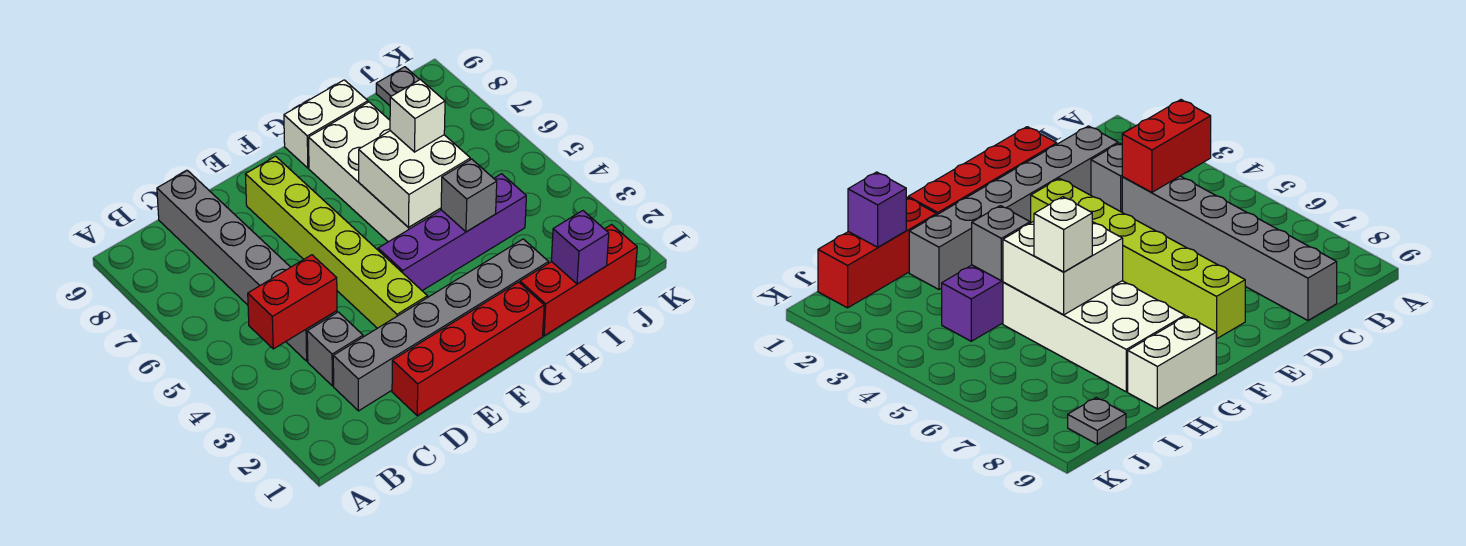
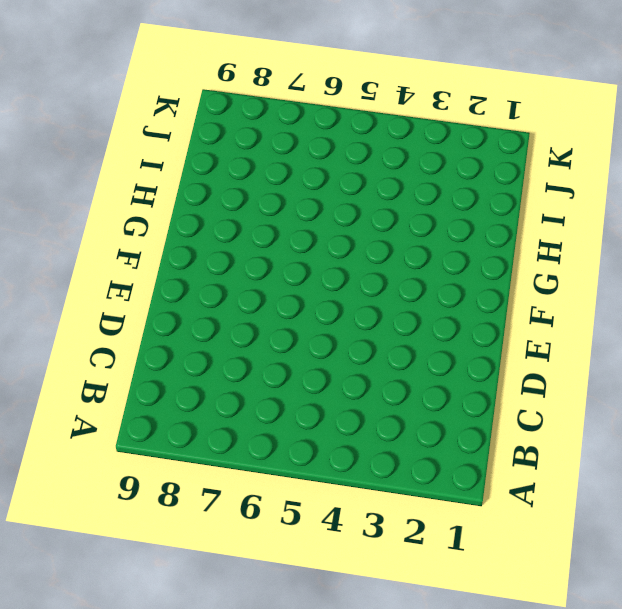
none -> grey 1x6 brick [333,239,549,411]
none -> grey 1x1 brick [307,312,363,386]
none -> grey 1x6 brick [157,170,337,361]

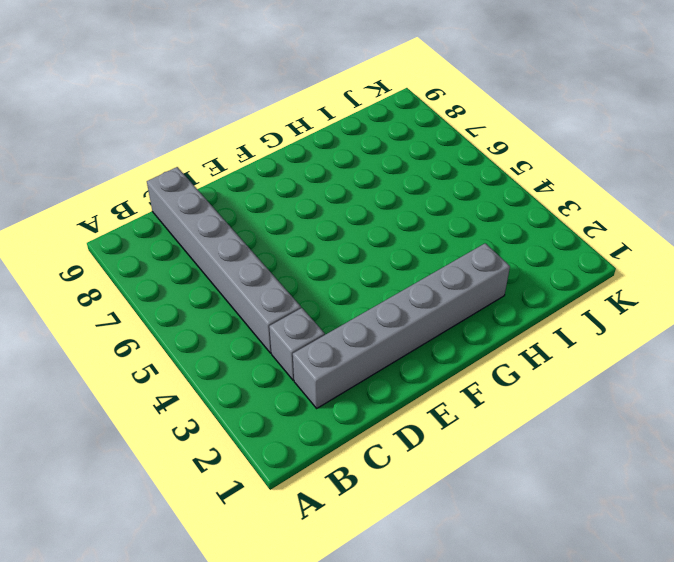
none -> red 1x4 brick [392,282,544,416]
none -> lime 1x6 brick [245,156,427,328]
none -> purple 1x4 brick [378,174,526,291]

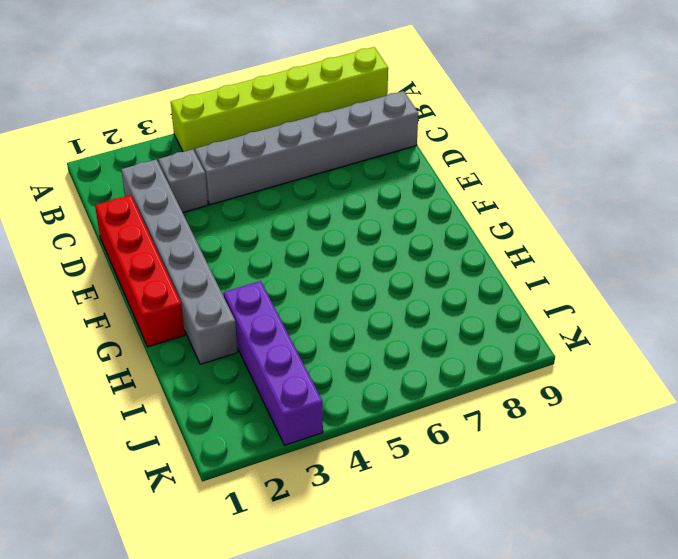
lime 1x6 brick [171,47,388,152] -> lime 1x6 brick moved to [245,156,427,328]
purple 1x4 brick [224,281,323,445] -> purple 1x4 brick moved to [378,174,526,291]
none -> white 2x4 brick [309,102,441,242]
none -> white 1x2 brick [284,80,368,168]
none -> red 1x3 brick [520,225,637,336]

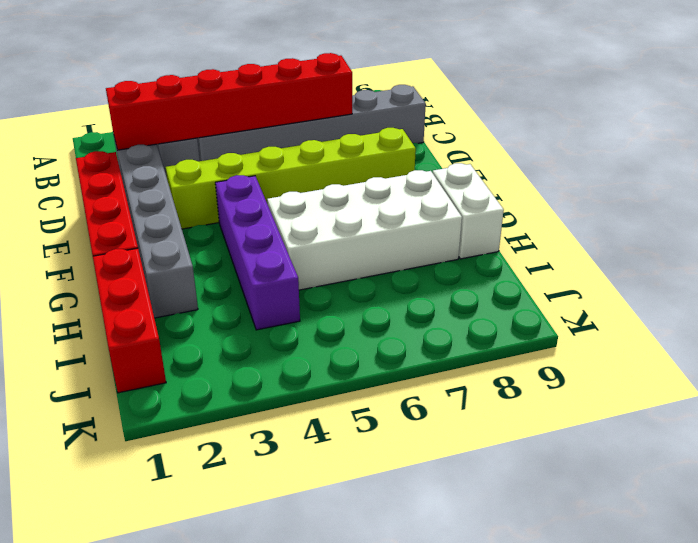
red 1x6 brick [106,53,352,150] -> red 1x2 brick [248,255,337,349]
none -> grey 1x1 plate [376,67,420,106]
none -> white 2x2 brick [359,131,470,228]
none -> grey 1x1 brick [441,159,497,232]

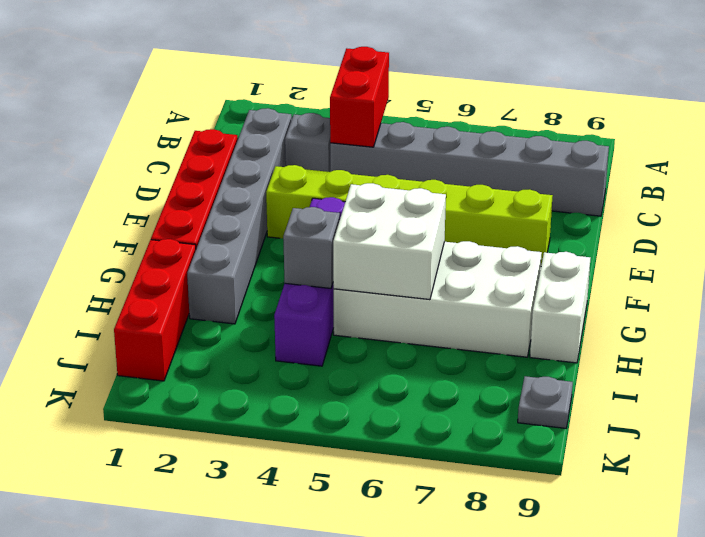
none -> purple 1x1 brick [551,211,609,284]
none -> white 1x1 brick [390,79,445,152]

